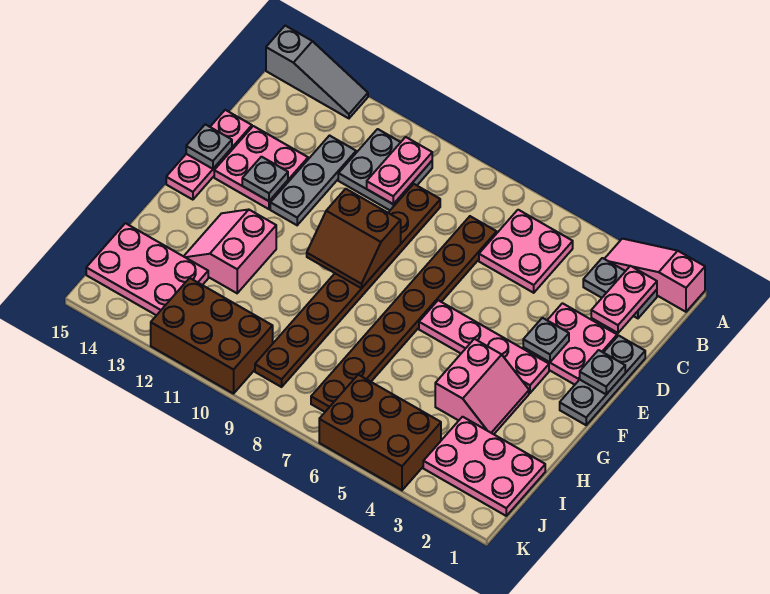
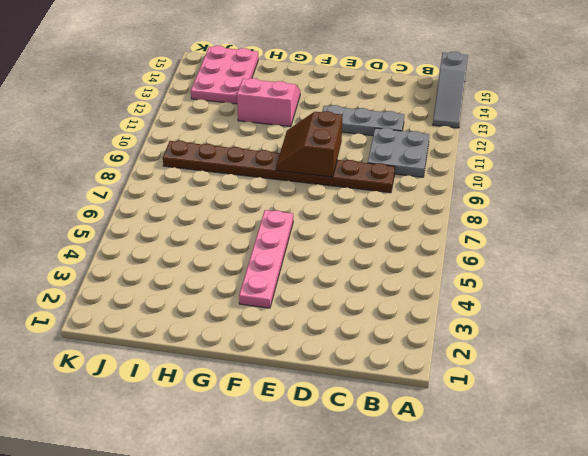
none -> pink 1x3 slope [605,239,705,312]
none -> grey 1x2 plate [583,258,657,318]
none -> pink 2x2 plate [479,210,573,293]

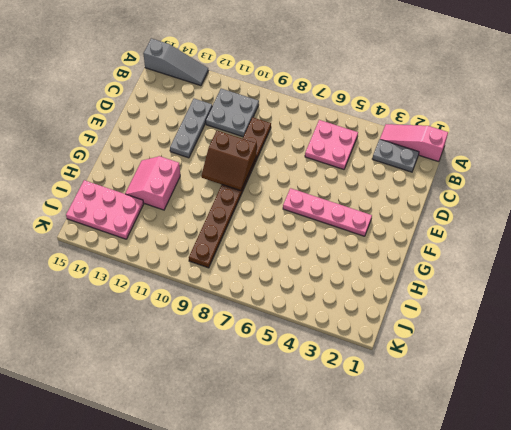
none -> brown 1x8 plate [311,216,497,412]
none -> grey 1x3 plate [560,336,645,425]
none -> pink 2x2 plate [523,303,617,385]

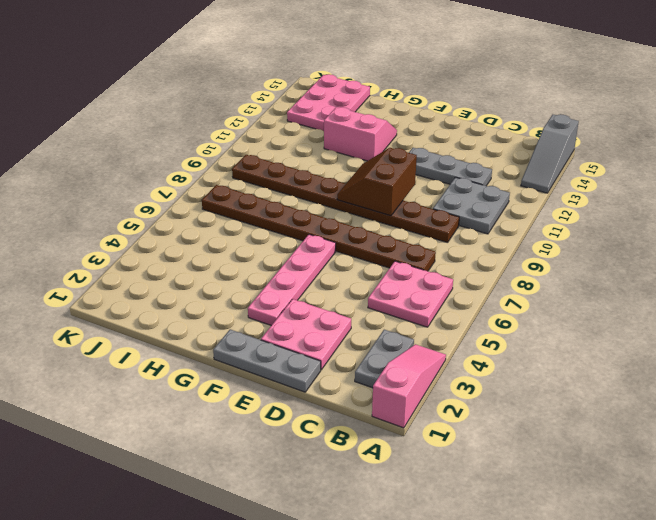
none -> pink 2x2 plate [214,126,308,209]
none -> pink 1x3 plate [166,110,252,200]
none -> pink 2x2 slope [435,339,529,434]

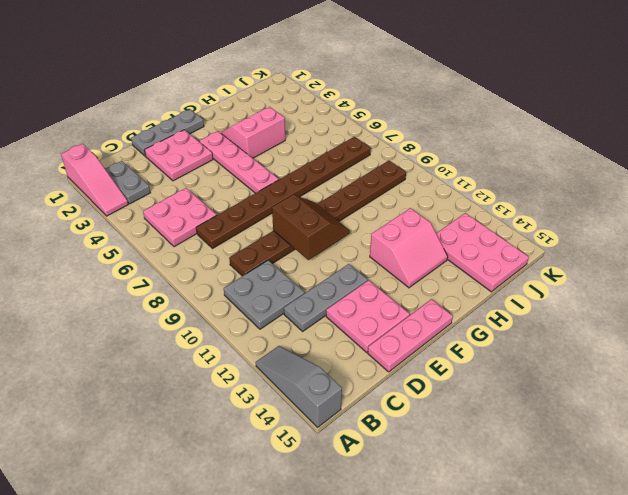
none -> pink 2x3 plate [423,417,545,516]
none -> brown 2x3 brick [319,375,441,490]
none -> brown 2x3 brick [151,278,273,394]

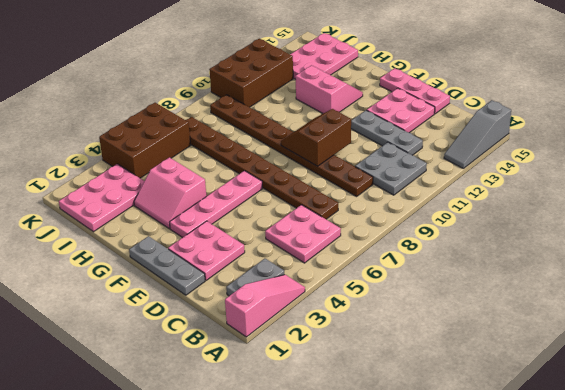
none -> pink 1x2 plate [591,266,657,333]
none -> pink 1x2 plate [367,137,432,204]
none -> grey 1x1 plate [580,350,625,394]

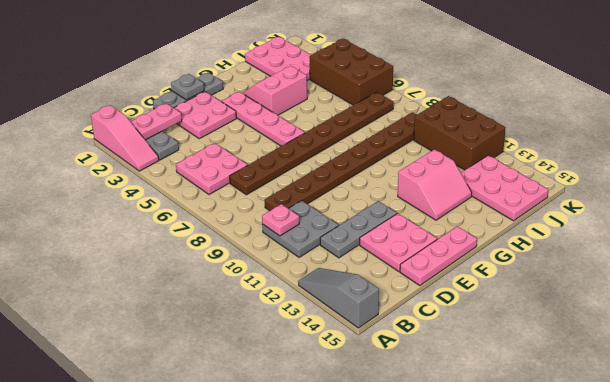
pink 1x1 plate [262,204,299,236] -> pink 1x2 plate [367,137,432,204]
none -> grey 1x1 plate [523,318,569,362]
none -> brown 2x2 slope [307,189,401,288]
none -> grey 1x1 plate [242,157,288,201]

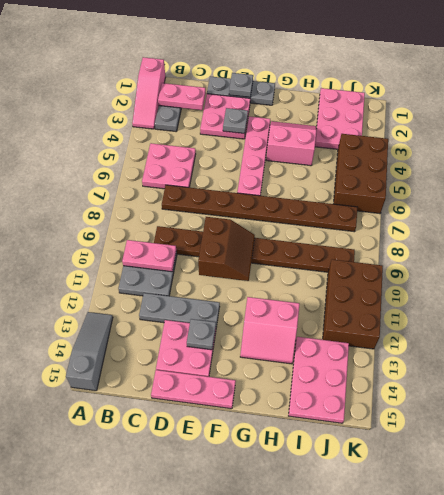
none -> grey 1x1 plate [186,124,232,169]

